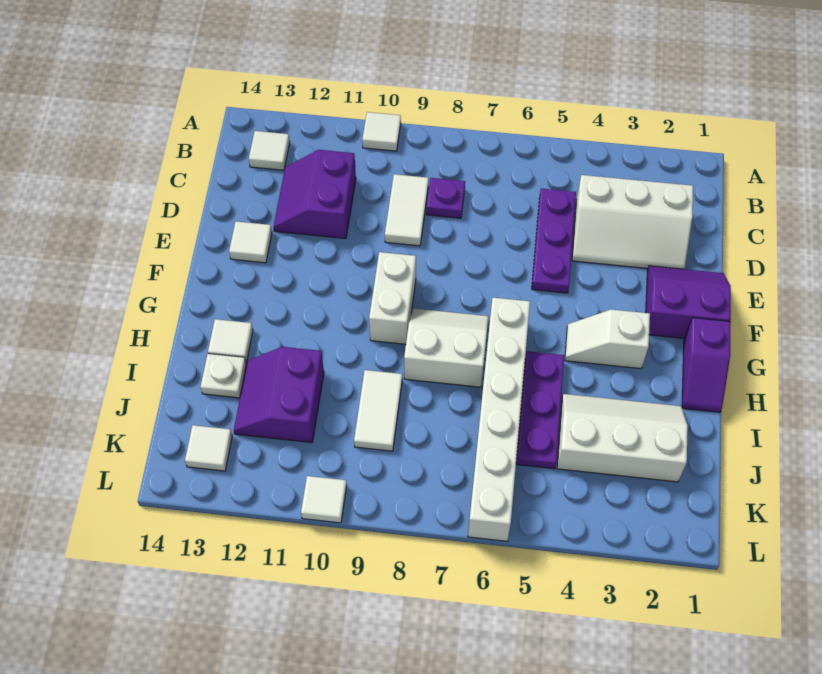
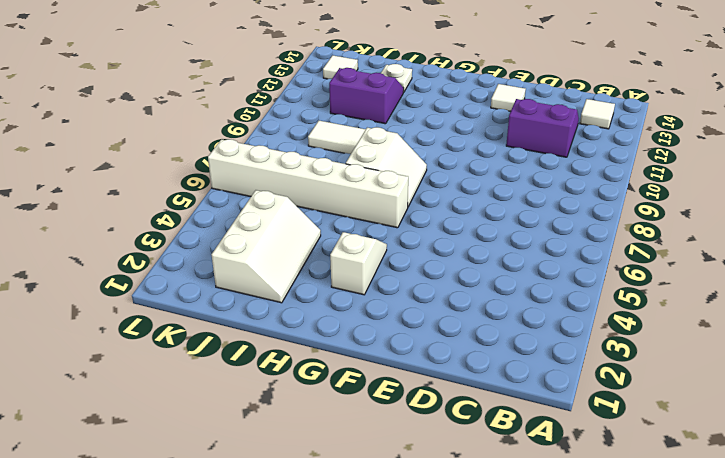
none -> white 1x1 tile [362,112,401,151]
none -> white 2x3 slope [572,175,693,269]
none -> purple 1x3 plate [532,188,576,293]

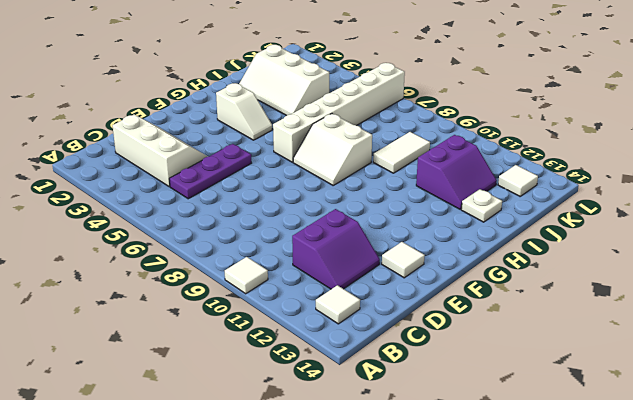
none -> purple 1x1 plate [426,178,465,218]
none -> white 1x2 tile [385,174,429,246]
none -> purple 2x2 slope [646,266,731,338]

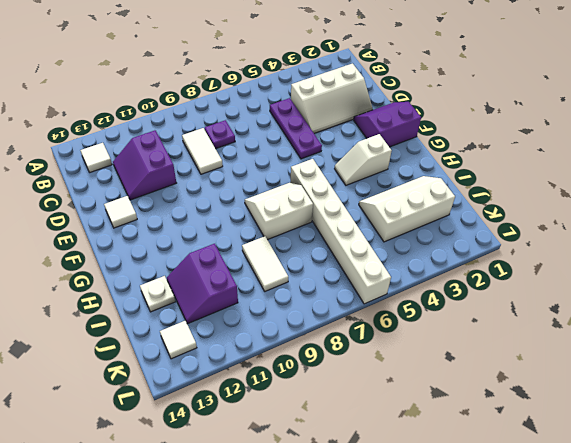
none -> white 1x1 tile [362,112,401,151]
none -> white 1x2 brick [369,252,416,344]
none -> purple 1x2 slope [682,318,731,412]

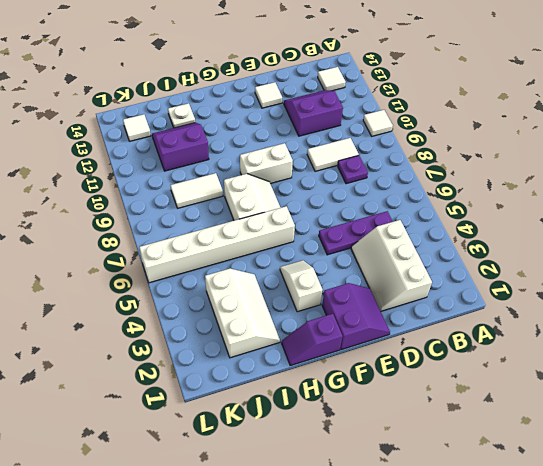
none -> purple 1x3 plate [516,351,564,469]
none -> white 1x1 tile [208,319,253,362]
none -> white 1x1 tile [301,476,347,523]

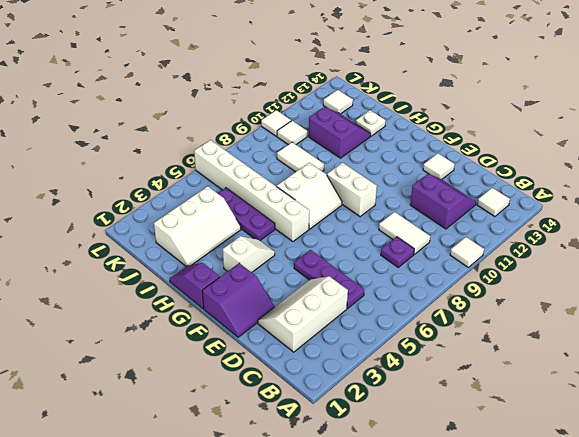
white 1x1 tile [277,121,307,145] -> white 1x1 tile moved to [208,319,253,362]

